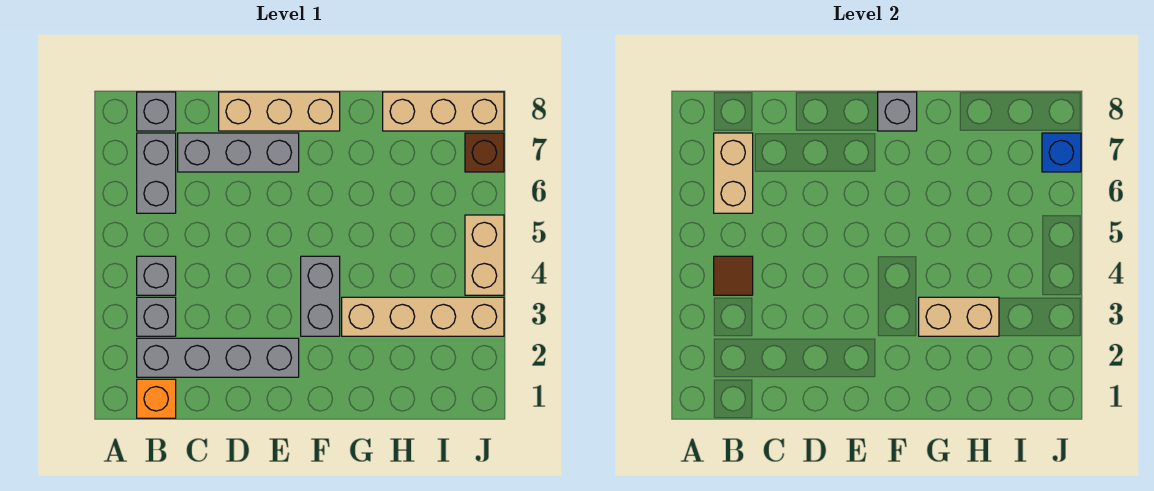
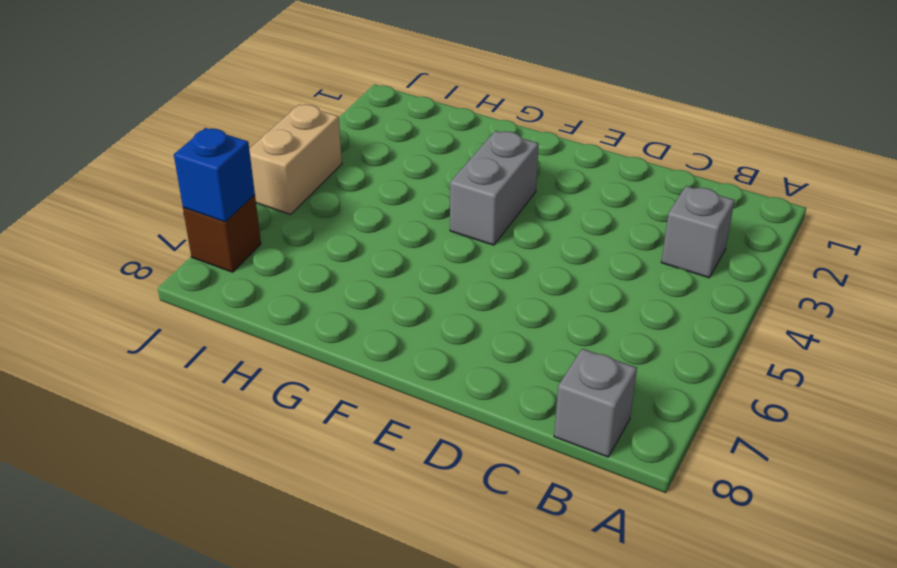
none -> orange 1x1 brick [137,379,176,418]
none -> grey 1x4 brick [137,338,299,377]
none -> grey 1x1 brick [137,256,176,295]

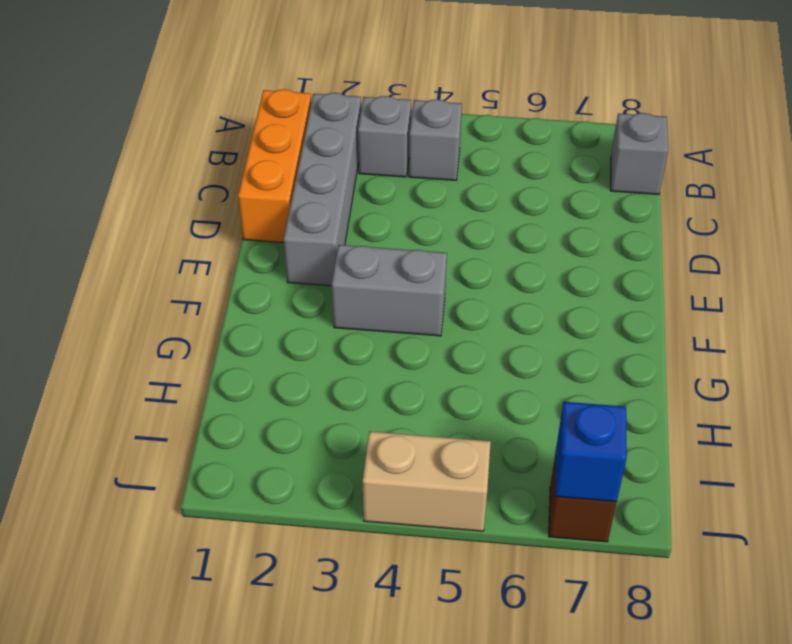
orange 1x3 brick [238,89,311,243] -> orange 1x1 brick [137,379,176,418]
none -> grey 1x2 brick [137,133,176,213]
none -> grey 1x3 brick [178,133,299,172]
none -> tan 1x3 brick [219,92,340,131]

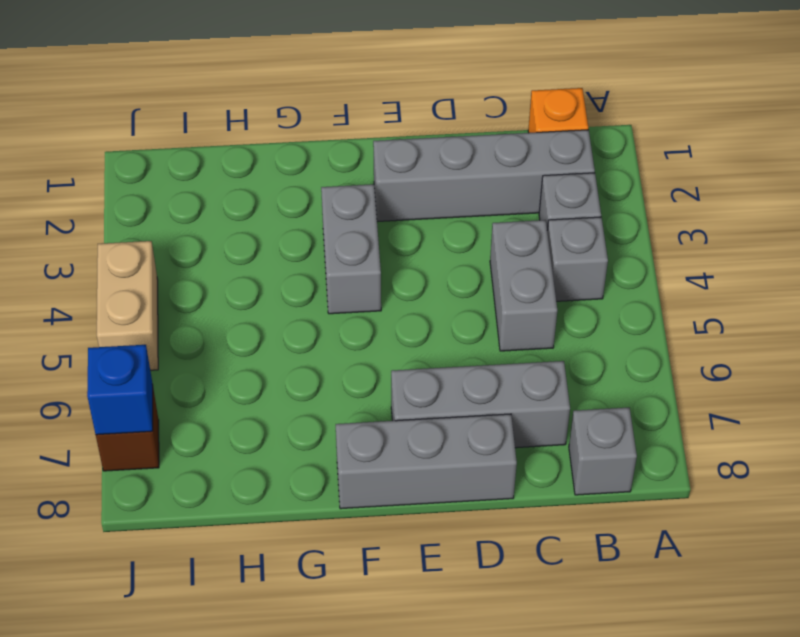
grey 1x2 brick [490,220,557,351] -> grey 1x2 brick moved to [137,133,176,213]
grey 1x3 brick [336,414,517,509] -> tan 1x3 brick [219,92,340,131]
none -> tan 1x4 brick [342,297,504,336]
none -> tan 1x3 brick [383,92,504,131]
none -> brown 1x1 tile [714,256,753,295]

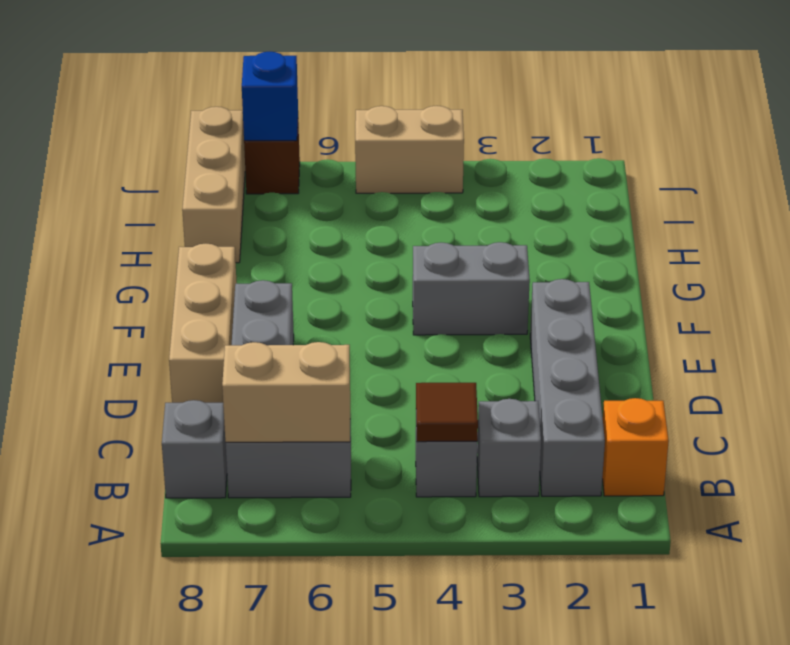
none -> tan 1x4 brick [342,297,504,336]
none -> grey 1x1 brick [878,92,917,131]
none -> tan 1x2 brick [919,297,999,336]

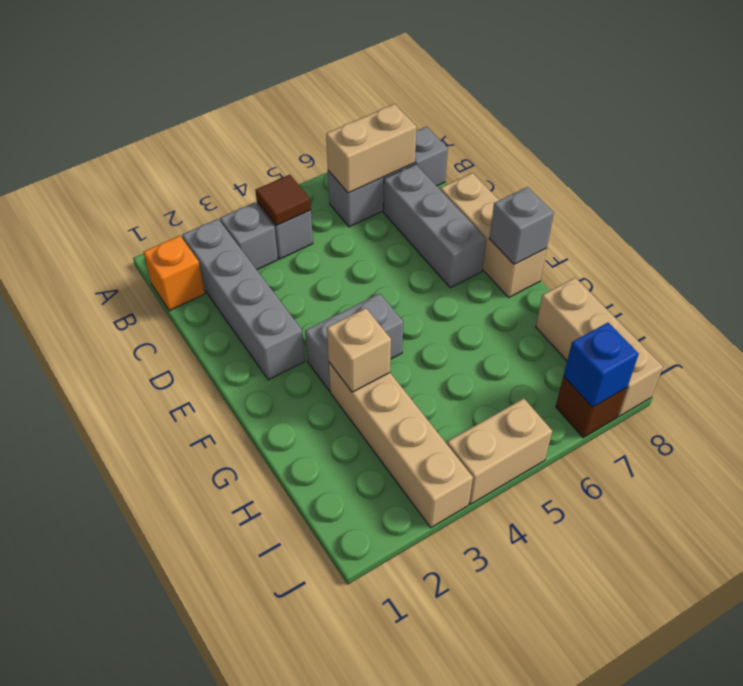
tan 1x1 brick [327,308,391,392] -> tan 1x2 brick [919,297,999,336]

